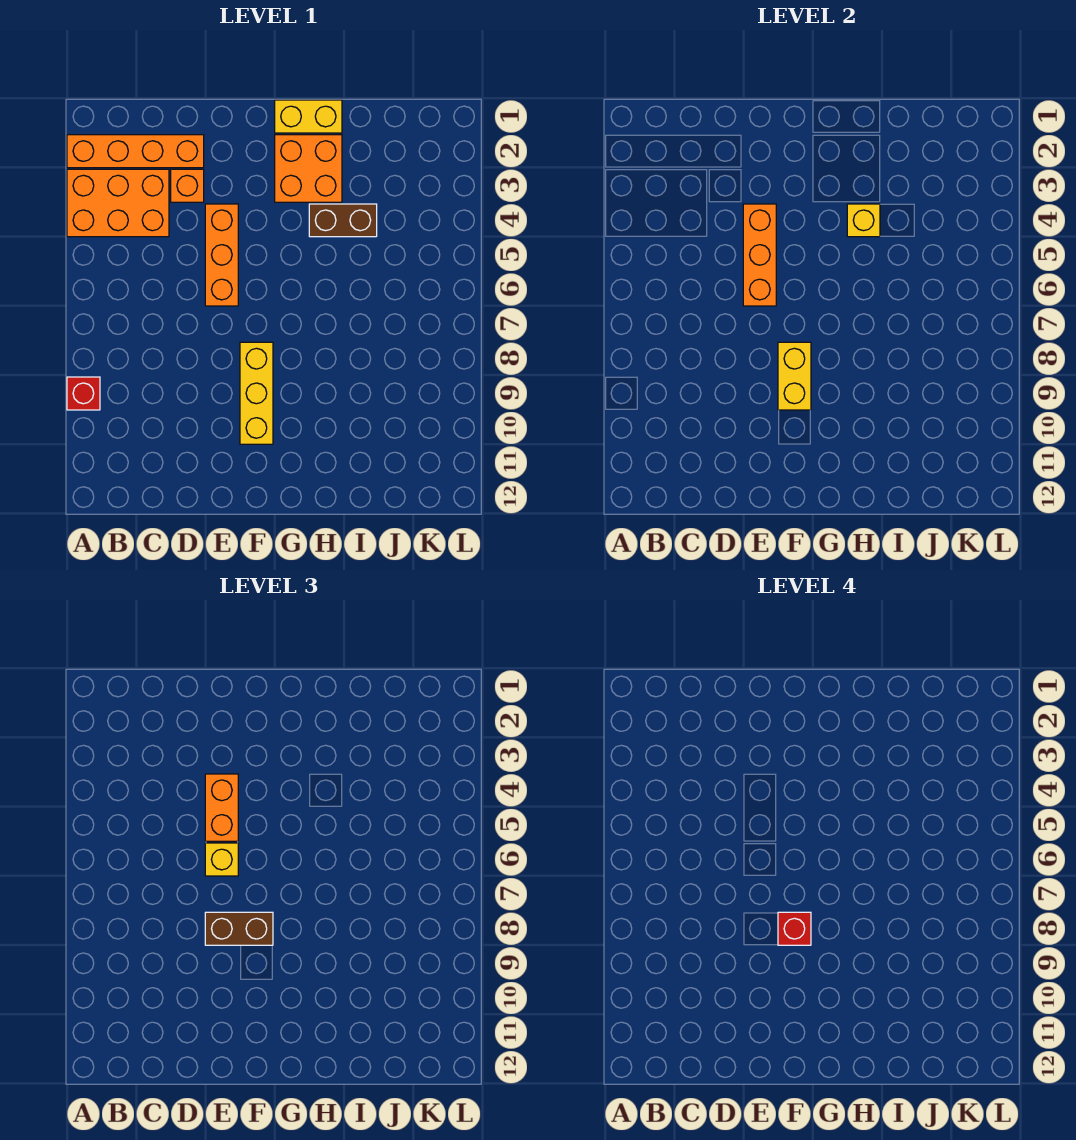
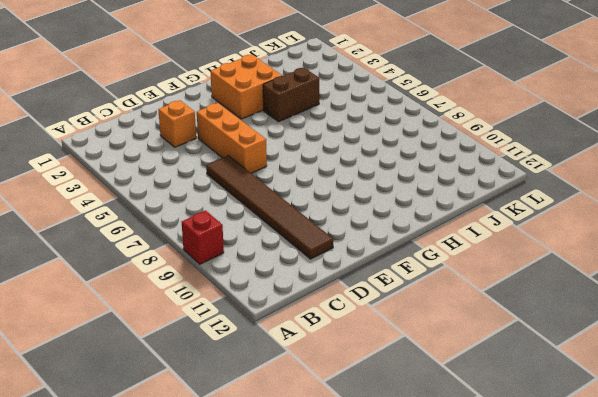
brown 1x6 tile [206,156,333,259] -> none
none -> orange 1x4 brick [67,135,204,168]
none -> orange 2x3 brick [67,169,169,237]
none -> yellow 1x3 brick [240,342,273,444]

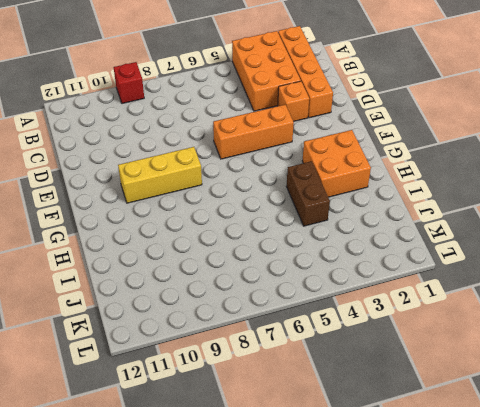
none -> yellow 1x2 brick [275,100,342,133]
none -> orange 1x3 brick [743,204,776,306]
none -> yellow 1x2 brick [778,342,811,410]

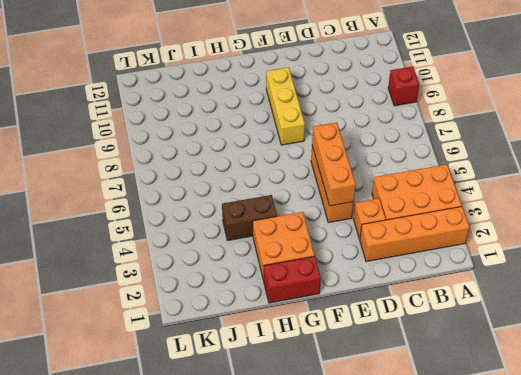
red 1x2 brick [264,256,321,303] -> yellow 1x2 brick [275,100,342,133]
none -> yellow 1x2 brick [778,342,811,410]
none -> yellow 1x1 brick [847,204,880,237]
none -> orange 1x2 brick [205,774,238,841]

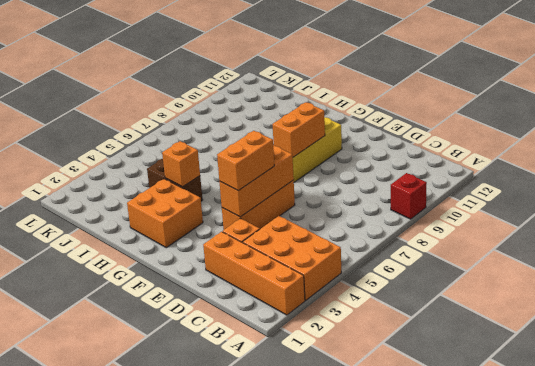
orange 1x2 brick [272,102,325,157] -> yellow 1x2 brick [778,342,811,410]
orange 1x1 brick [162,141,200,187] -> yellow 1x1 brick [847,204,880,237]
none -> yellow 1x2 brick [275,100,342,133]
none -> yellow 1x1 brick [205,843,238,876]
none -> brown 1x2 brick [205,912,273,945]

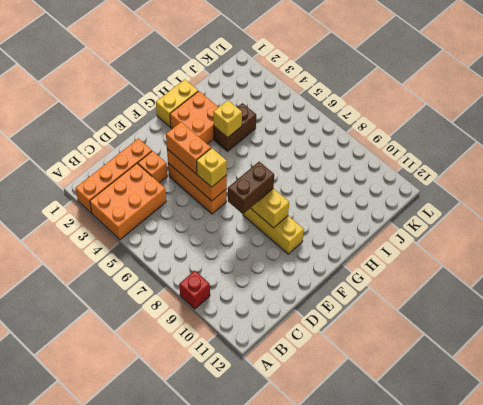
none -> red 1x1 brick [778,912,811,945]

